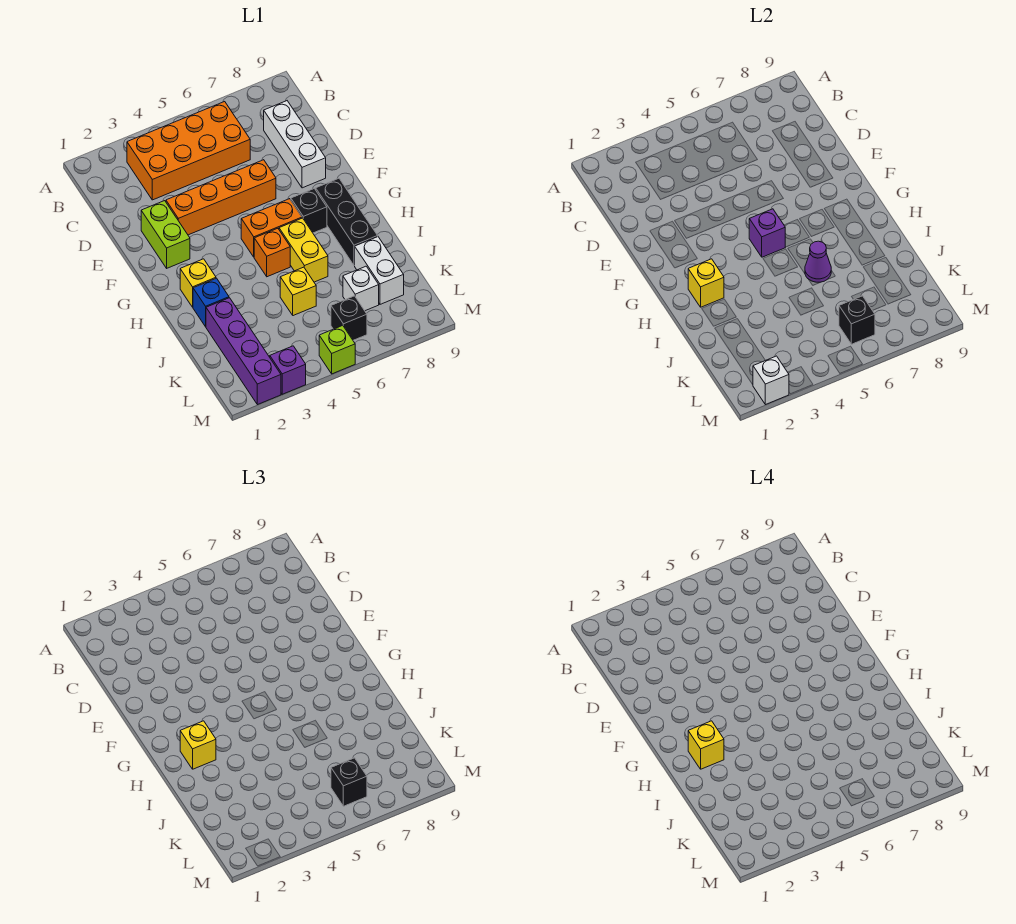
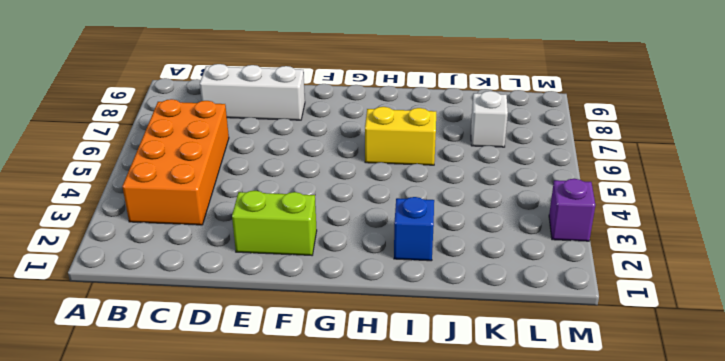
none -> orange 1x4 brick [166,160,276,235]
none -> orange 1x2 brick [241,199,302,257]
none -> black 1x1 brick [291,189,327,233]

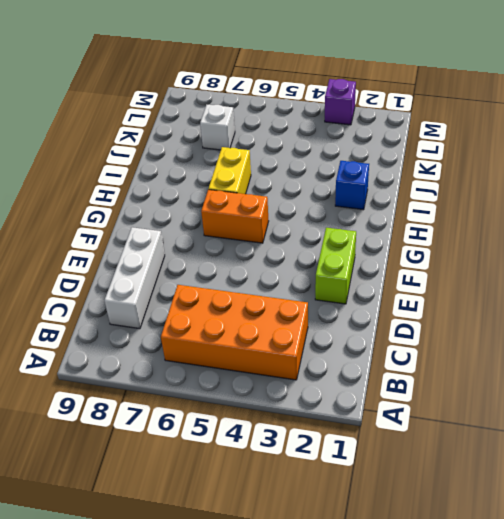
none -> orange 1x4 brick [166,160,276,235]
none -> black 1x1 brick [291,189,327,233]
none -> black 1x3 brick [316,178,378,266]

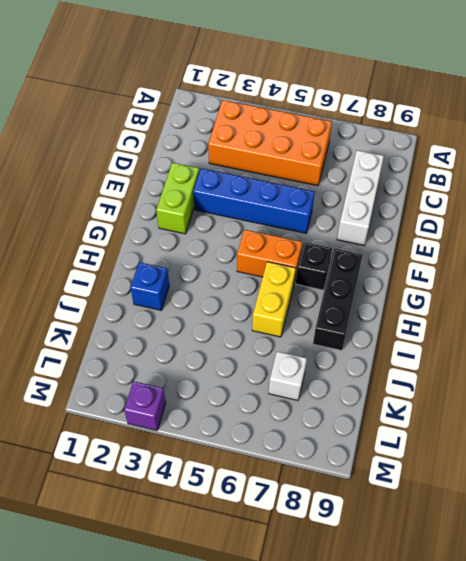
blue 1x4 brick [193,168,315,233] -> orange 1x4 brick [166,160,276,235]
none -> yellow 1x1 brick [180,259,216,307]
none -> orange 1x1 brick [254,228,290,277]
none -> purple 1x4 brick [206,298,281,405]

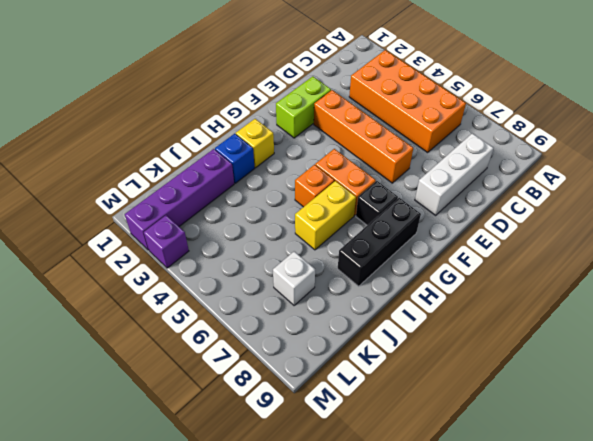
none -> yellow 1x1 brick [280,267,316,316]
none -> white 1x2 brick [355,237,404,304]
none -> black 1x1 brick [331,296,367,340]

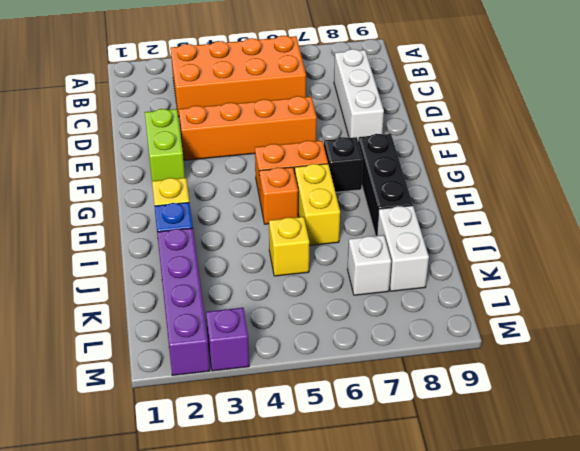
none -> black 1x1 brick [331,296,367,340]
none -> lime 1x1 brick [319,326,355,374]
none -> purple 1x1 brick [749,209,785,257]

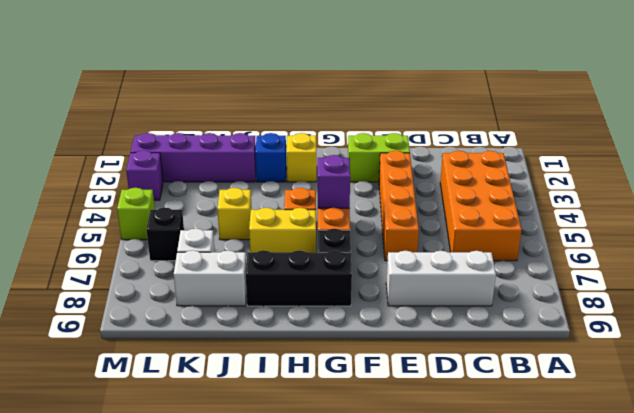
none -> yellow 1x1 brick [688,259,724,307]
none -> purple 1x1 cone [805,241,831,282]
none -> black 1x1 brick [839,296,875,344]

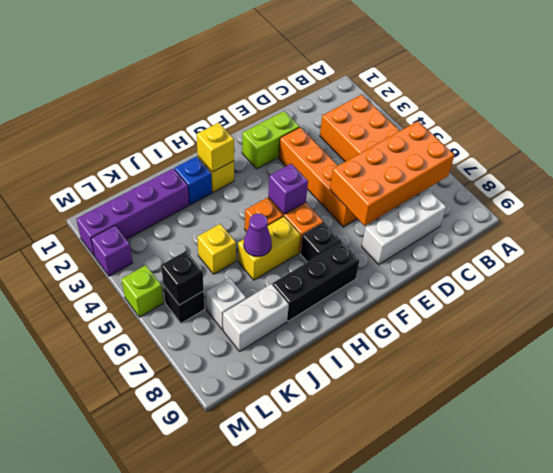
orange 2x4 brick [330,121,454,226] -> none
none -> white 1x1 brick [753,356,789,405]
none -> yellow 1x1 brick [180,721,216,769]
none -> black 1x1 brick [331,758,367,806]

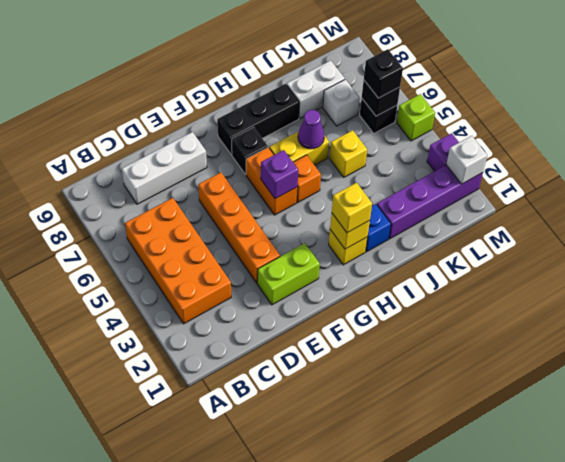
none -> yellow 1x1 brick [688,721,724,769]

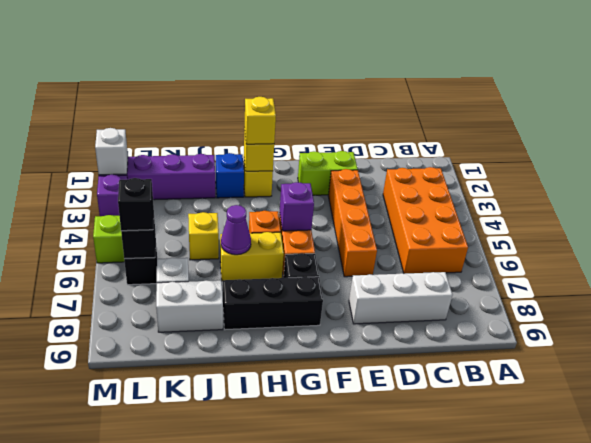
none -> yellow 1x1 brick [688,721,724,769]

